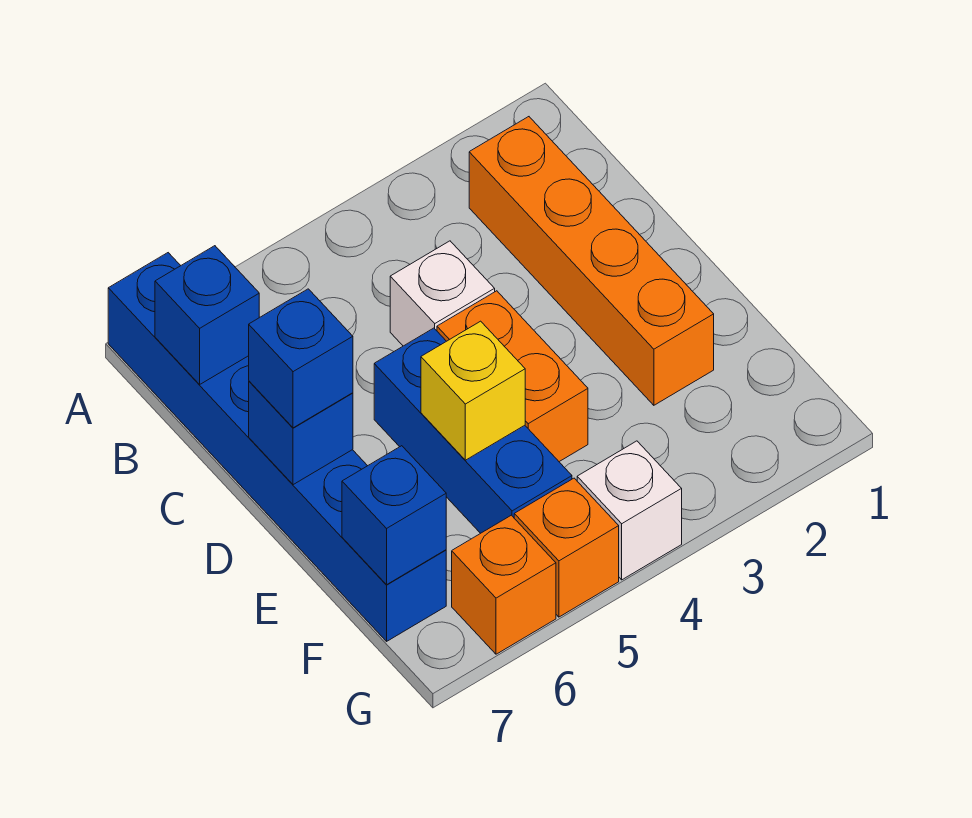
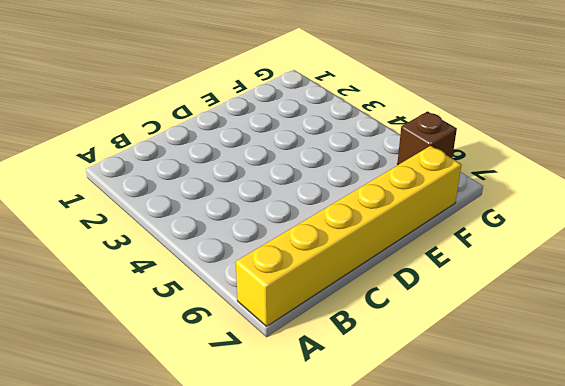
yellow 1x6 brick [236,146,462,326] -> blue 1x6 brick [108,253,446,641]
brown 1x1 brick [397,112,457,165] -> orange 1x1 brick [452,515,556,654]
none -> orange 1x4 brick [469,117,714,405]
none -> white 1x1 brick [390,241,495,346]
none -> orange 1x2 brick [437,291,588,462]

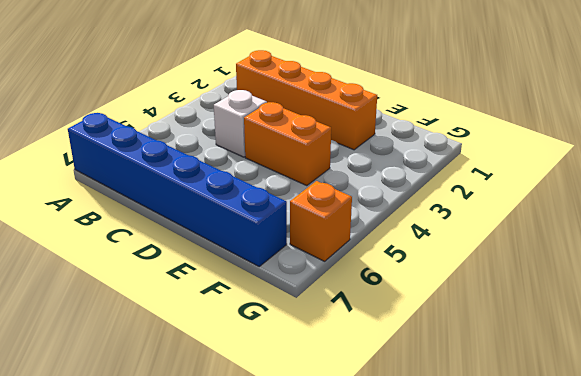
none -> blue 1x3 brick [374,328,572,533]
none -> white 1x1 brick [577,441,682,580]
none -> orange 1x1 brick [514,478,619,617]

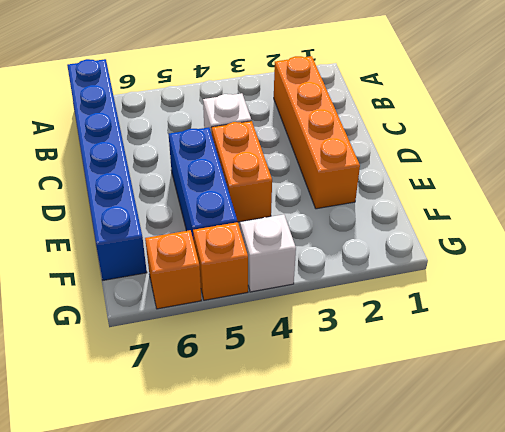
none -> blue 1x1 brick [155,246,259,384]
none -> blue 1x1 brick [249,381,353,485]
none -> yellow 1x1 brick [421,321,525,460]

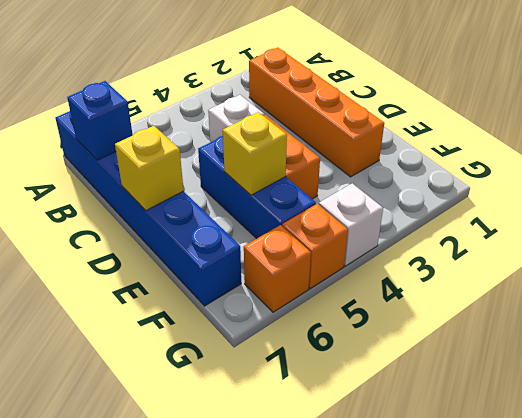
yellow 1x1 brick [115,126,184,210] -> blue 1x1 brick [249,381,353,485]
none -> blue 1x1 brick [342,446,446,585]
none -> blue 1x1 brick [249,289,353,428]

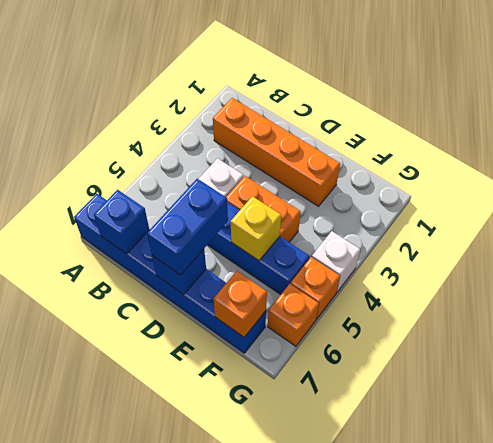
blue 1x2 brick [147,179,228,275] -> blue 1x1 brick [249,289,353,428]
orange 1x1 brick [214,271,267,337] -> blue 1x1 brick [342,446,446,585]

